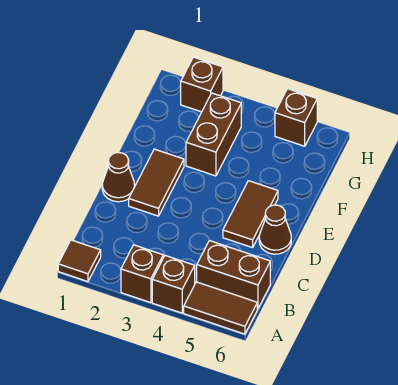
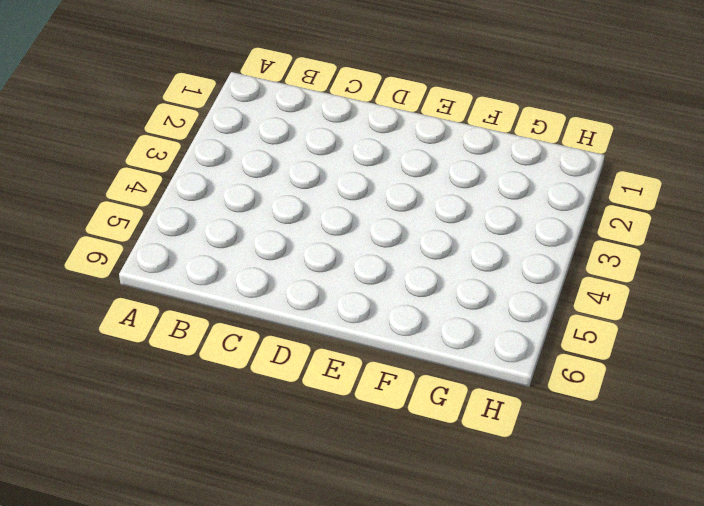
none -> brown 1x1 tile [58,240,101,282]
none -> brown 1x1 brick [121,245,163,303]
none -> brown 1x1 brick [152,256,195,313]

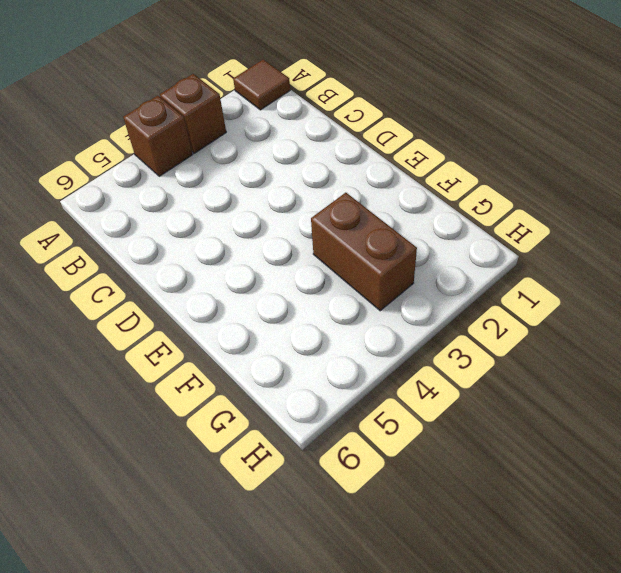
none -> brown 1x2 tile [184,282,257,334]
none -> brown 1x2 brick [197,241,270,309]
none -> brown 1x1 cone [102,152,135,202]

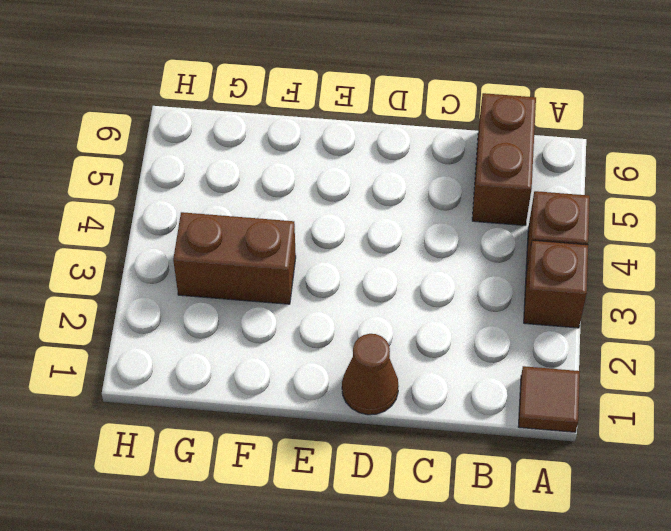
none -> brown 1x2 tile [184,282,257,334]
none -> brown 1x2 tile [129,149,184,216]
none -> brown 1x2 tile [223,181,278,248]

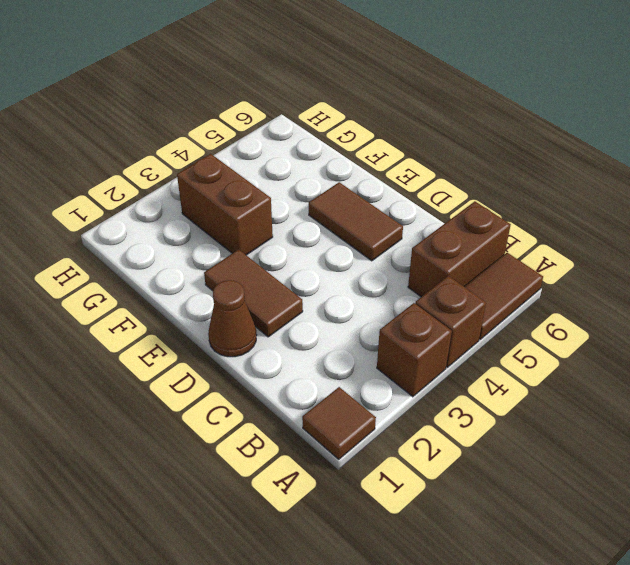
none -> brown 1x1 cone [259,205,291,254]
none -> brown 1x1 brick [181,57,223,112]
none -> brown 1x1 brick [275,89,317,146]

